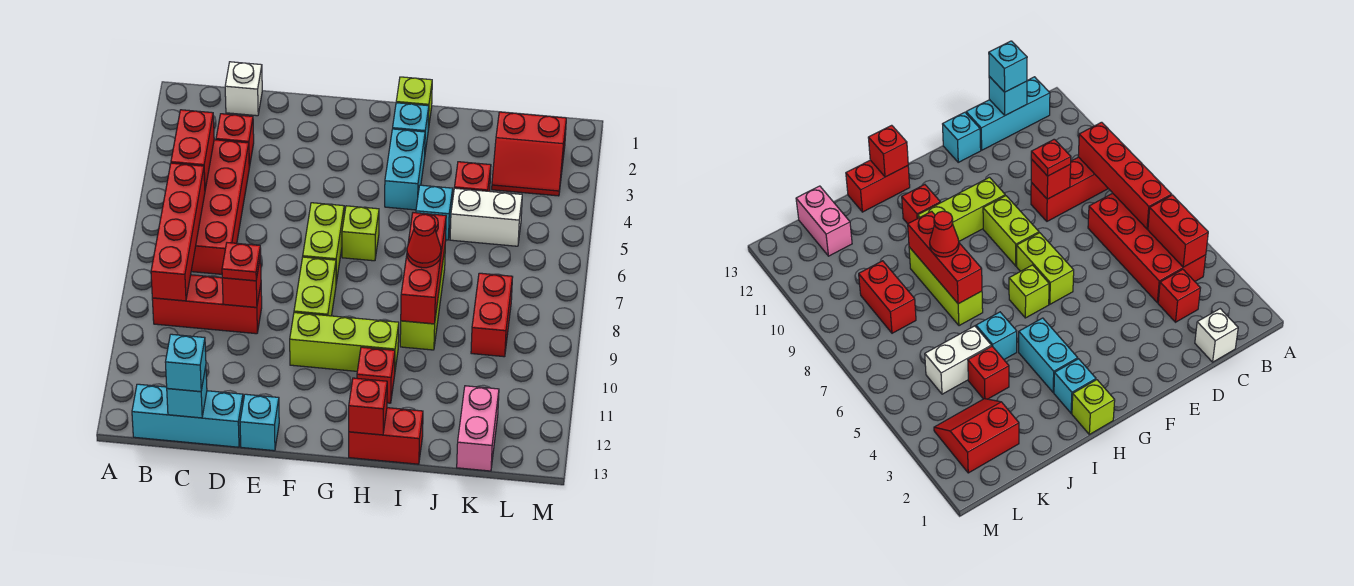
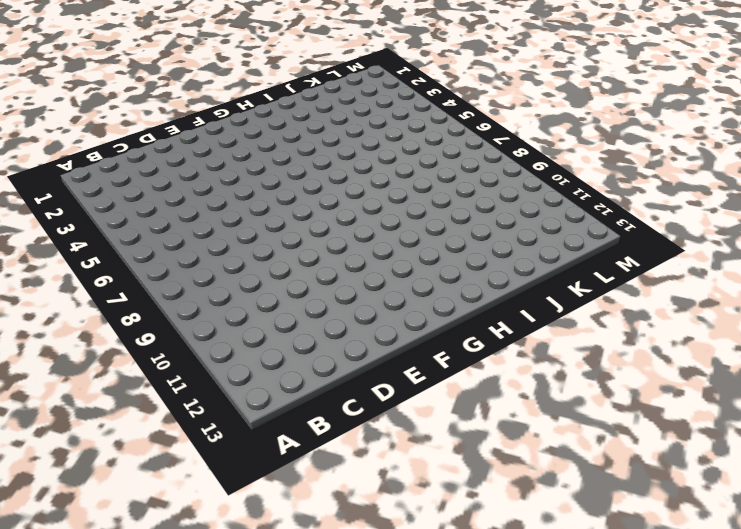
none -> red 2x4 brick [191,140,249,274]
none -> red 1x3 brick [152,275,262,334]
none -> cyan 1x3 brick [132,384,243,447]
none -> white 1x1 brick [225,62,262,116]

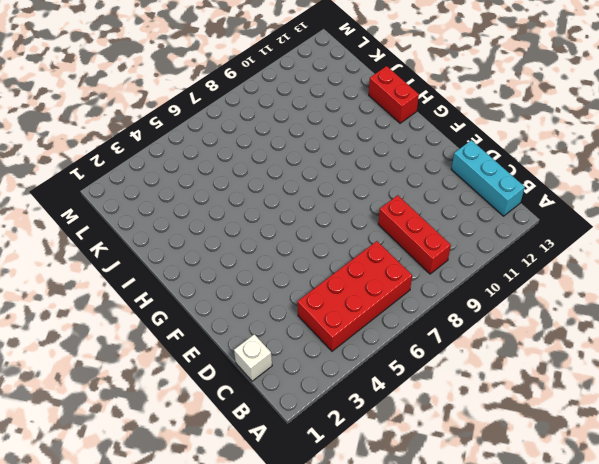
none -> red 1x1 brick [216,114,254,168]
none -> cyan 1x1 brick [240,394,279,451]
none -> lime 1x2 brick [303,203,344,283]
none -> lime 1x2 brick [294,257,336,316]

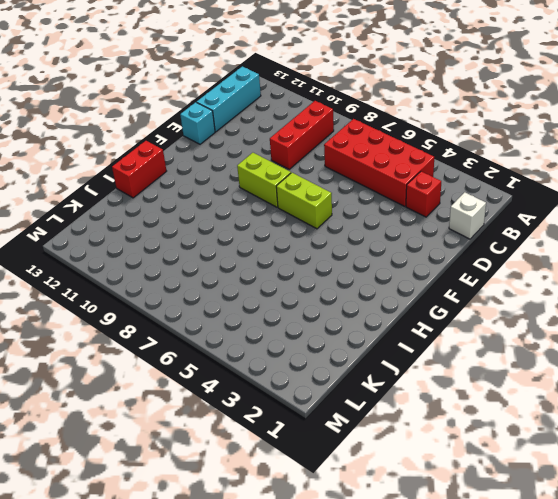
none -> lime 1x3 brick [290,313,399,371]
none -> lime 1x1 brick [342,206,379,261]
none -> lime 1x1 brick [396,77,432,130]
none -> cyan 1x1 brick [393,103,429,152]

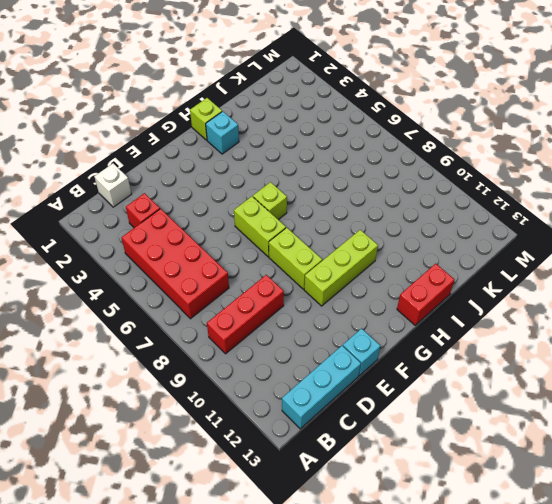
none -> cyan 1x2 brick [385,129,425,210]
none -> red 1x1 brick [357,347,395,403]
none -> cyan 1x1 brick [416,185,453,240]
none -> lime 1x3 brick [400,250,445,350]

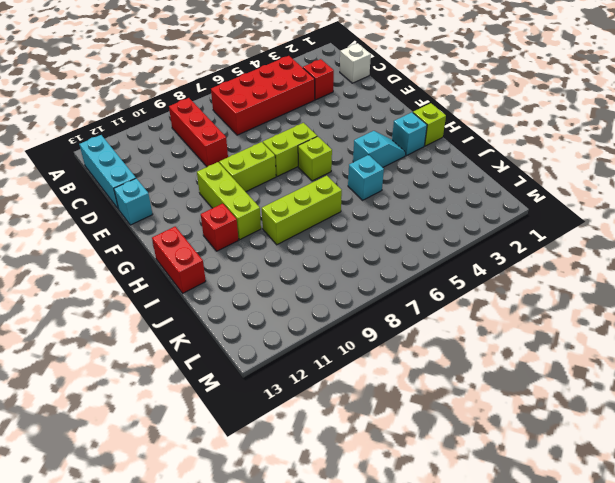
cyan 1x2 slope [353,131,406,167] -> cyan 1x2 brick [385,129,425,210]
none -> red 1x1 brick [454,162,491,191]
none -> white 1x2 brick [450,188,522,246]
none -> red 2x2 slope [492,112,566,196]
none -> red 1x2 brick [471,273,513,357]

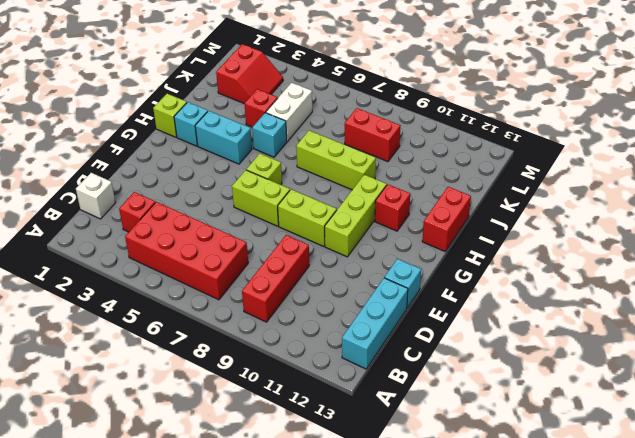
none -> pink 1x2 brick [457,386,499,471]
none -> red 1x2 brick [171,110,214,189]
none -> red 1x4 brick [151,163,205,301]
none -> cyan 1x1 brick [167,367,207,418]

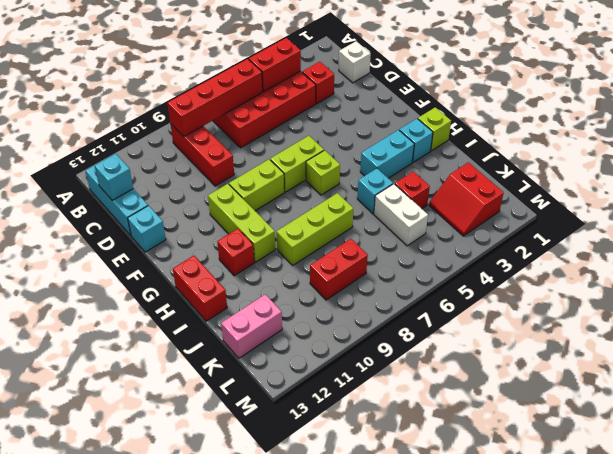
none -> red 1x1 brick [222,256,261,307]
none -> red 1x1 brick [349,378,387,435]
none -> red 1x3 brick [401,213,446,324]
none -> cyan 1x1 brick [165,334,206,392]

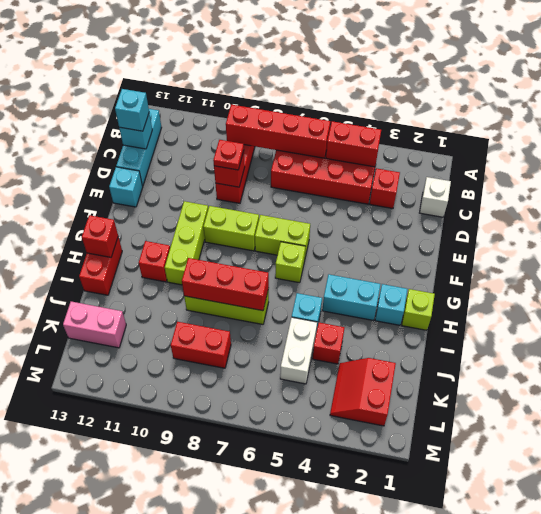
none -> red 1x1 cone [407,214,441,268]

